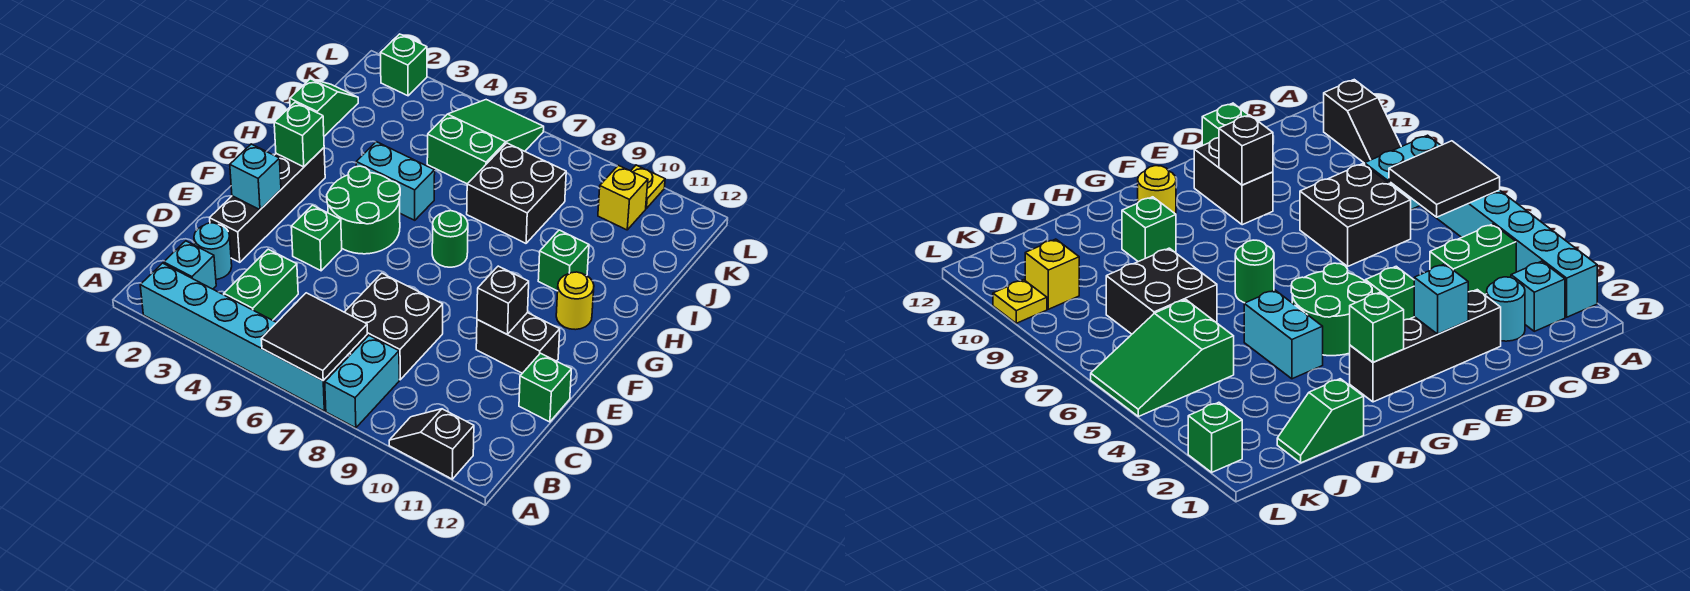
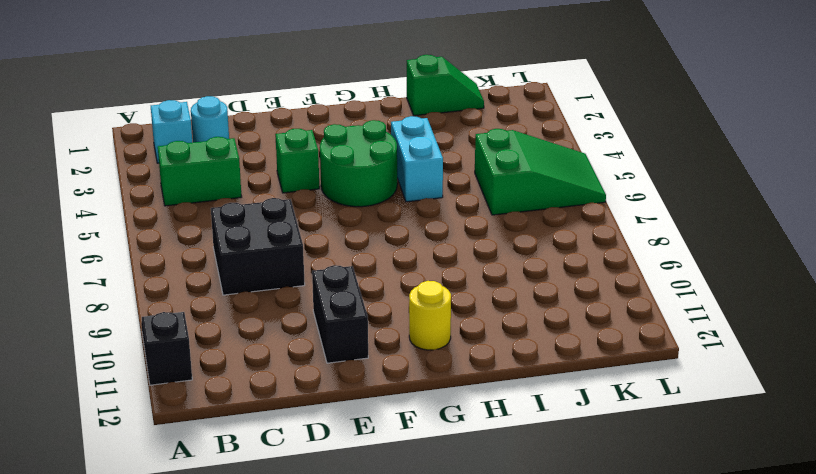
none -> cyan 1x6 brick [140,263,345,411]
none -> cyan 1x2 brick [325,335,399,428]
none -> black 1x4 brick [210,148,325,262]

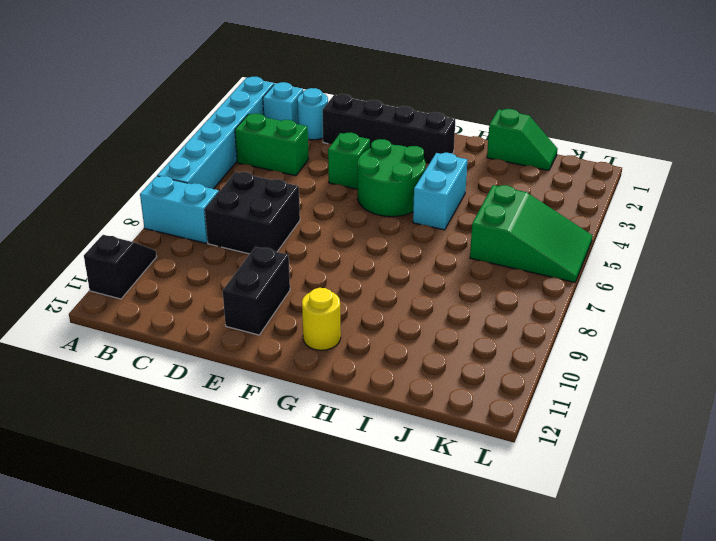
none -> green 1x1 brick [519,353,571,422]
none -> green 1x1 round brick [432,211,468,267]
none -> green 1x1 brick [538,230,589,291]

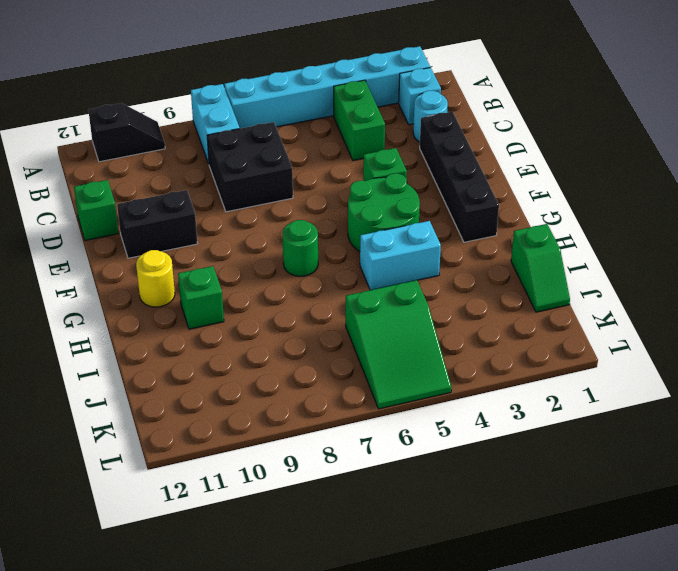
none -> black 2x2 brick [467,143,566,243]
none -> yellow 1x1 brick [598,165,648,230]
none -> green 1x1 brick [381,34,427,96]

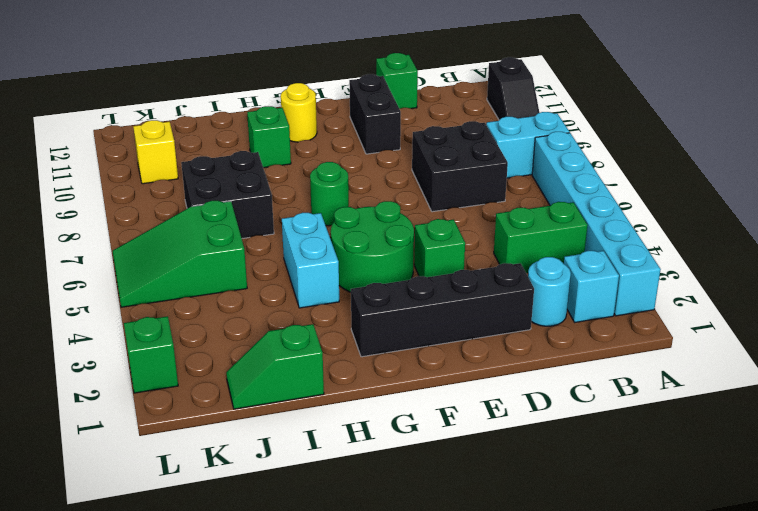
none -> yellow 1x1 plate [631,165,665,208]
none -> black 2x2 tile [261,293,367,381]
none -> cyan 1x1 brick [230,144,281,210]

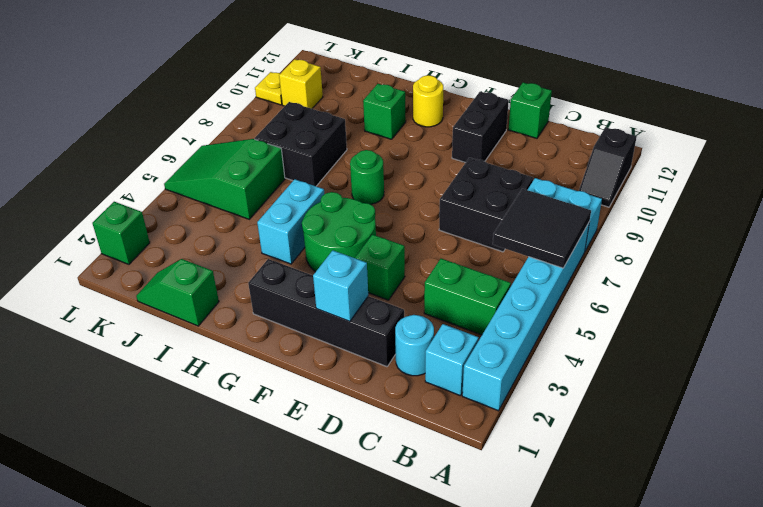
none -> black 1x1 brick [477,266,529,334]
none -> green 1x1 brick [274,102,324,167]

